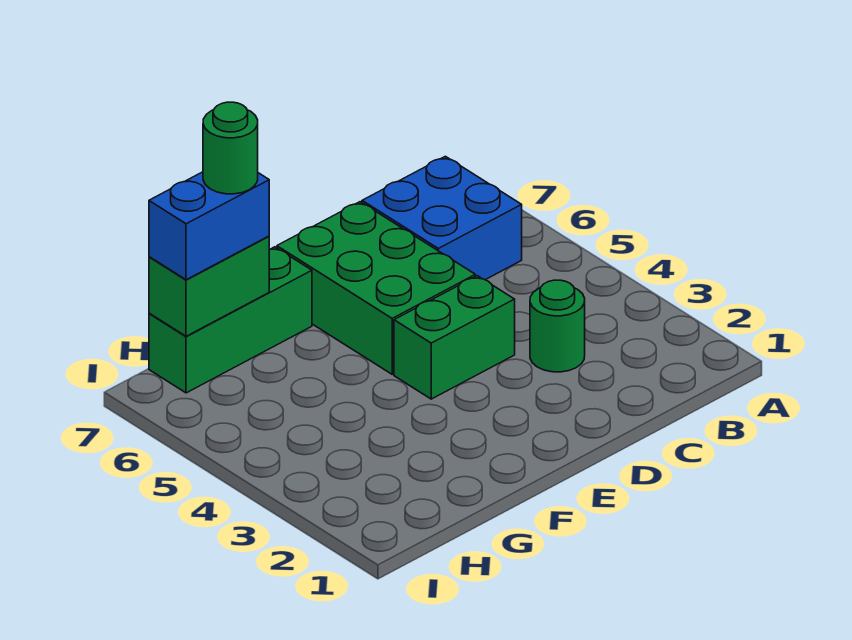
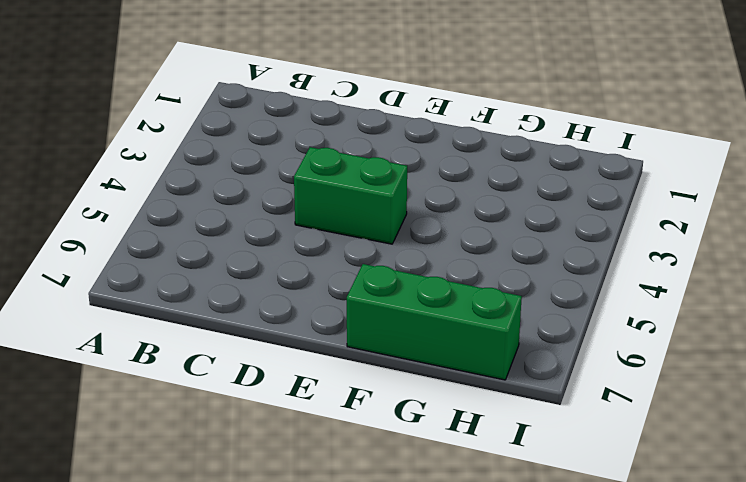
none -> blue 2x2 brick [362,156,522,280]
none -> green 1x1 round brick [530,280,585,372]

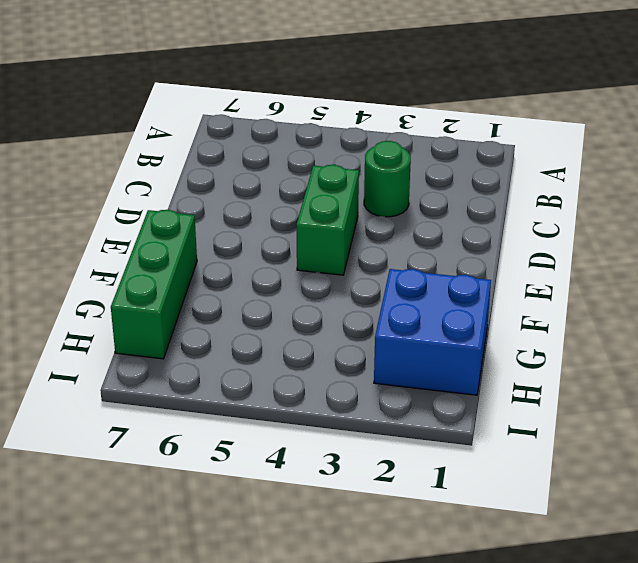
blue 2x2 brick [374,269,491,395] -> blue 2x2 brick moved to [362,156,522,280]
none -> green 2x3 brick [277,202,475,374]
none -> green 1x2 brick [149,236,269,336]

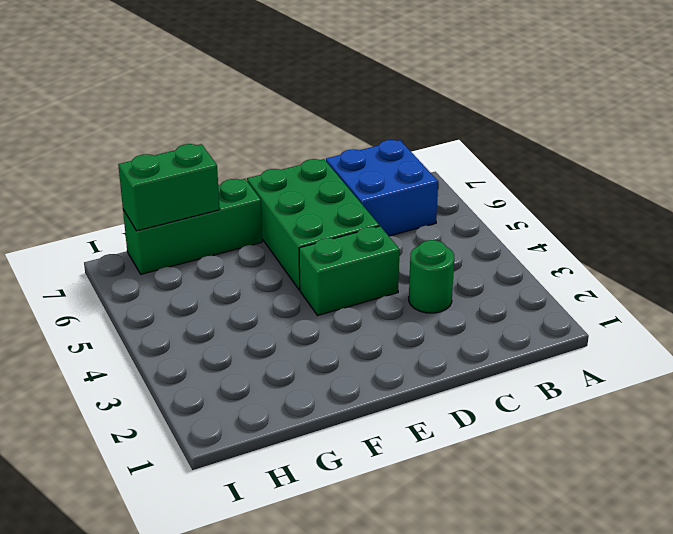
none -> blue 1x2 brick [149,172,269,280]
none -> green 1x1 round brick [203,102,258,194]

